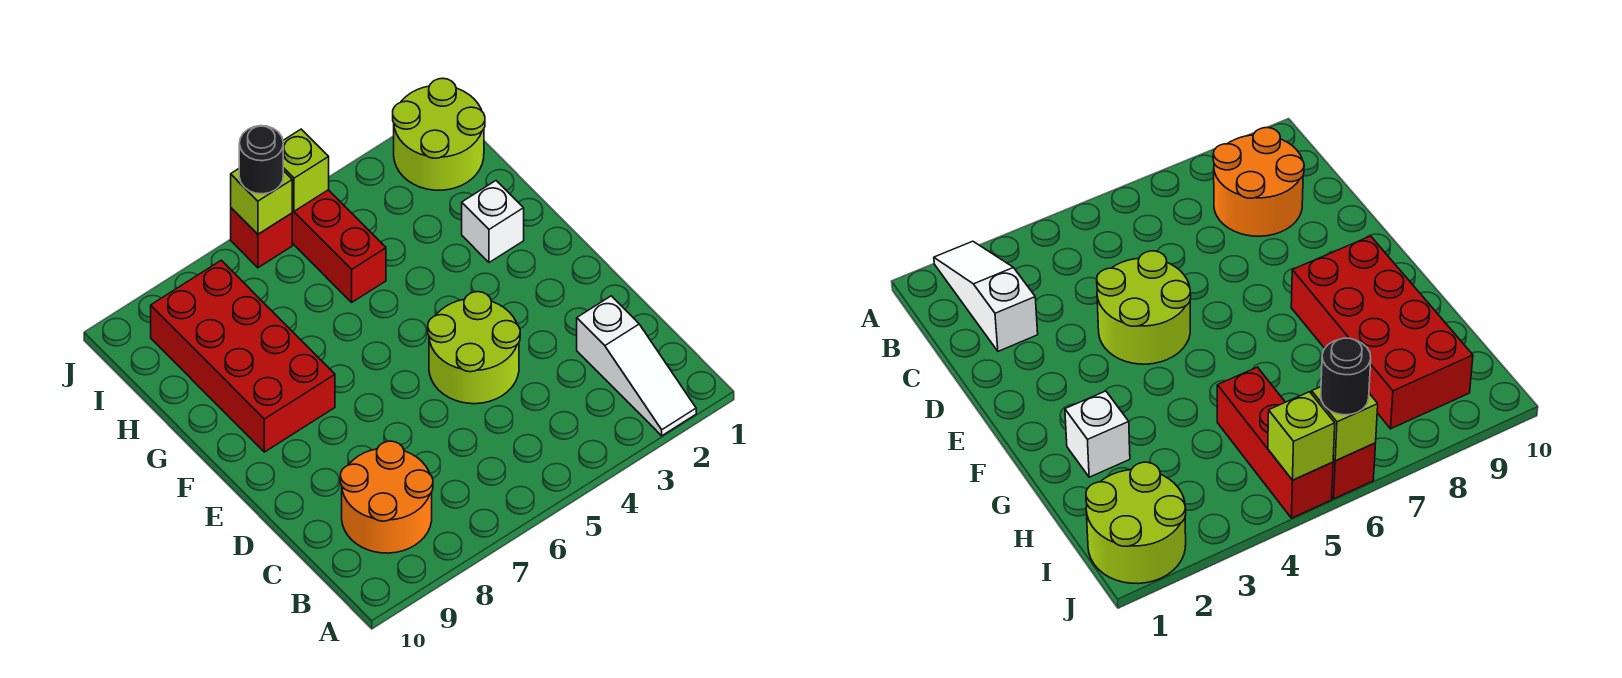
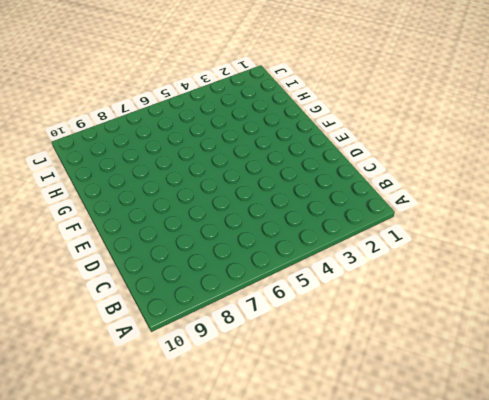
none -> white 1x3 slope [577,296,696,436]
none -> orange 2x2 round brick [340,441,433,553]

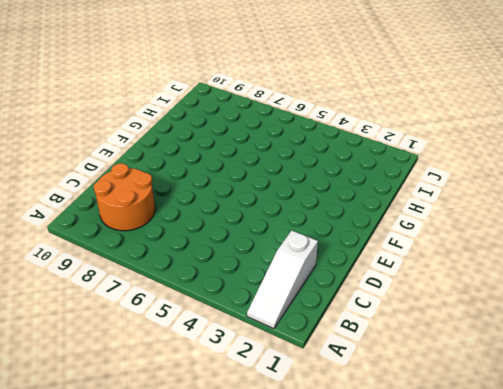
none -> lime 2x2 round brick [428,292,520,404]
none -> red 2x4 brick [151,260,335,452]

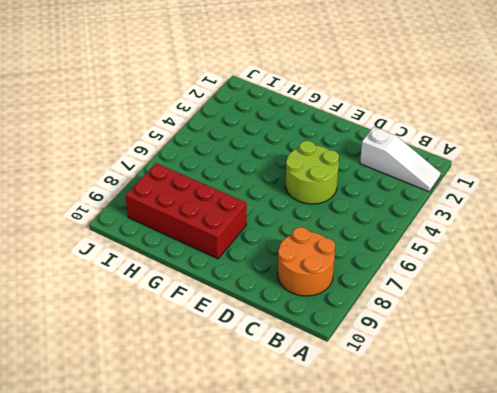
none -> white 1x1 brick [462,181,524,262]
none -> red 1x3 brick [292,190,386,302]

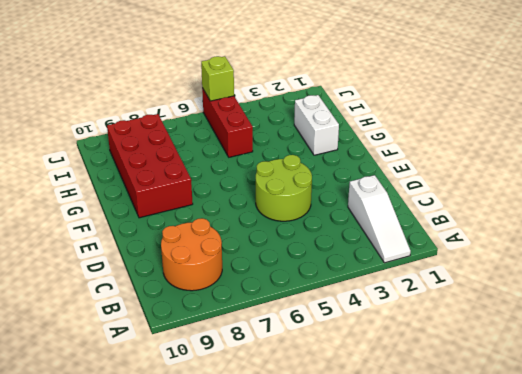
white 1x2 brick [294,95,339,155] -> white 1x1 brick [462,181,524,262]
none -> lime 2x2 round brick [393,78,485,190]
none -> red 1x1 brick [231,208,292,268]

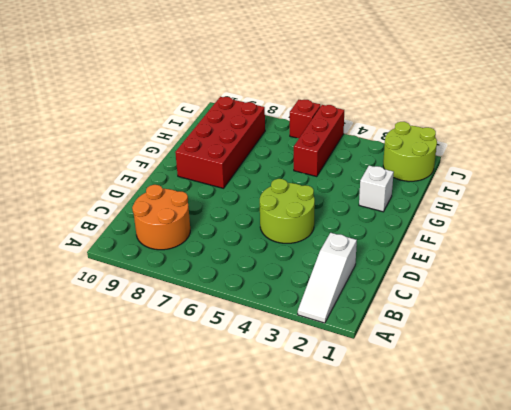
none -> lime 1x1 brick [283,129,329,211]
none -> lime 1x1 brick [231,169,292,234]

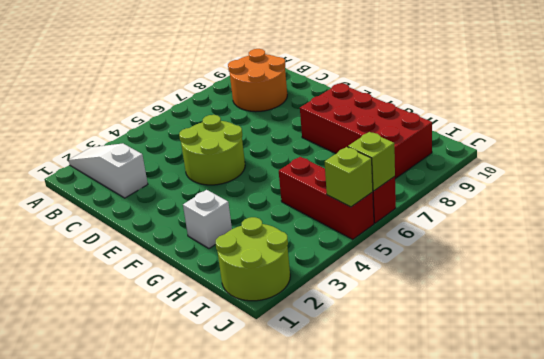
none -> black 1x1 round brick [239,126,283,194]

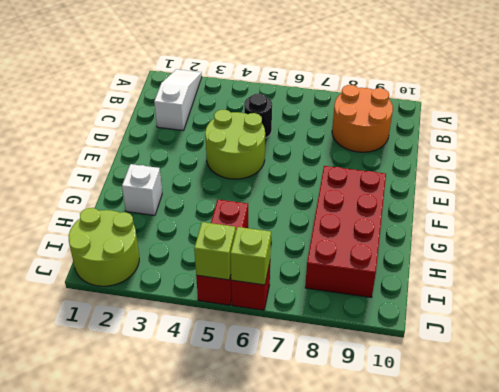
black 1x1 round brick [244,94,272,138] -> black 1x1 round brick moved to [239,126,283,194]

